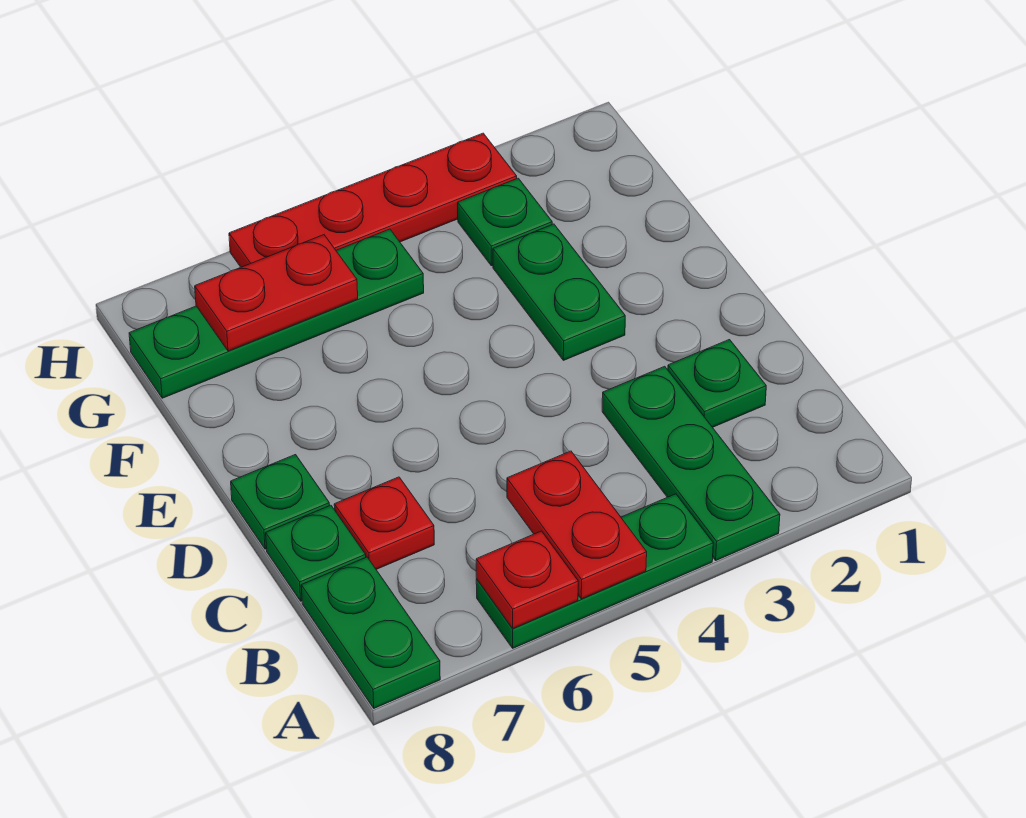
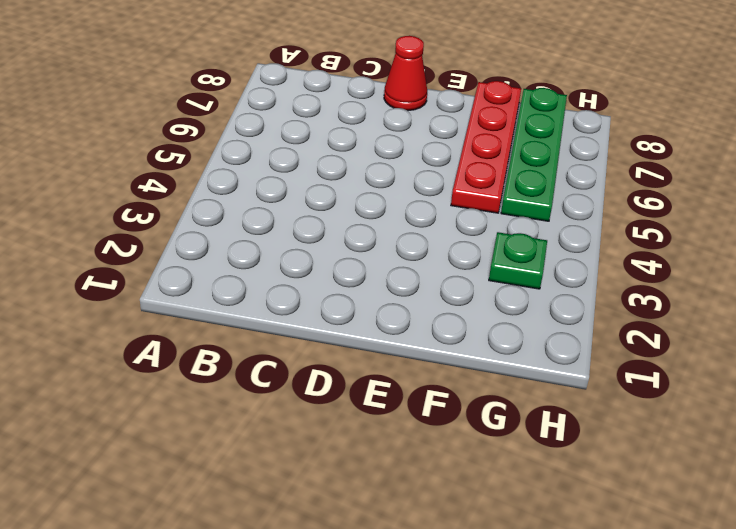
red 1x1 cone [384,36,427,111] -> green 1x1 plate [231,455,330,549]
red 1x4 plate [451,81,521,213] -> red 1x4 plate moved to [229,133,517,267]
none -> green 1x3 plate [602,366,780,560]
none -> green 1x3 plate [476,494,713,648]
none -> green 1x2 plate [301,557,440,708]

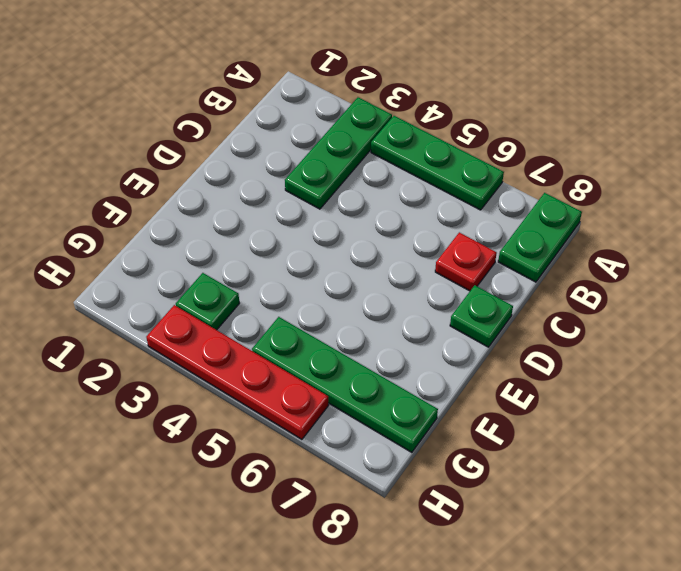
none -> green 1x1 plate [668,340,766,427]
none -> green 1x1 plate [266,505,366,601]
none -> green 1x2 plate [493,224,625,360]

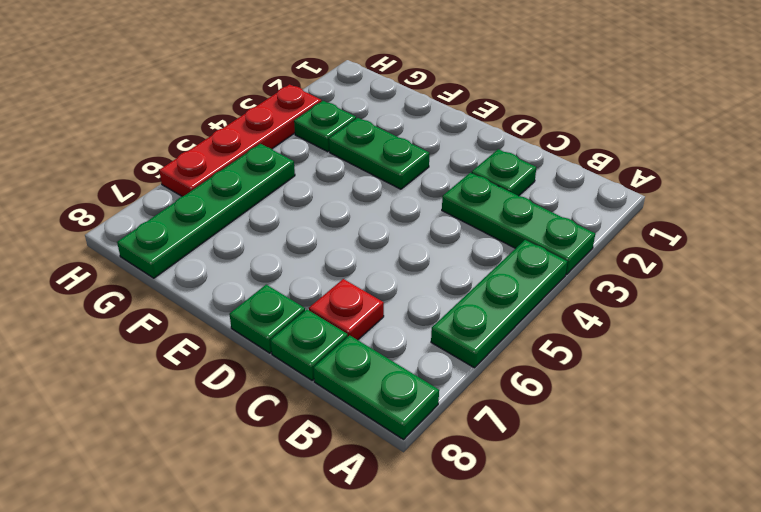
none -> red 1x2 plate [507,451,647,599]
none -> red 1x1 plate [476,531,578,628]
none -> red 1x2 plate [195,235,358,351]

